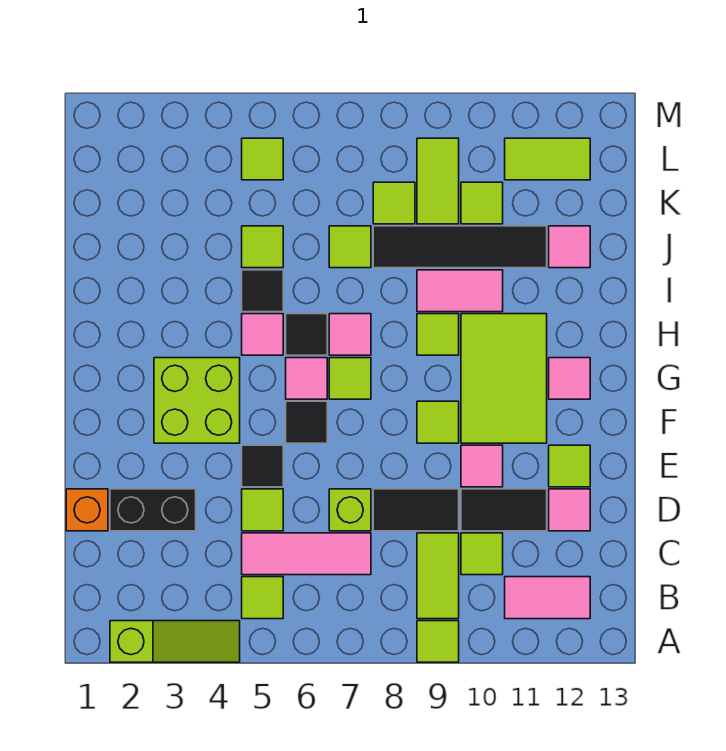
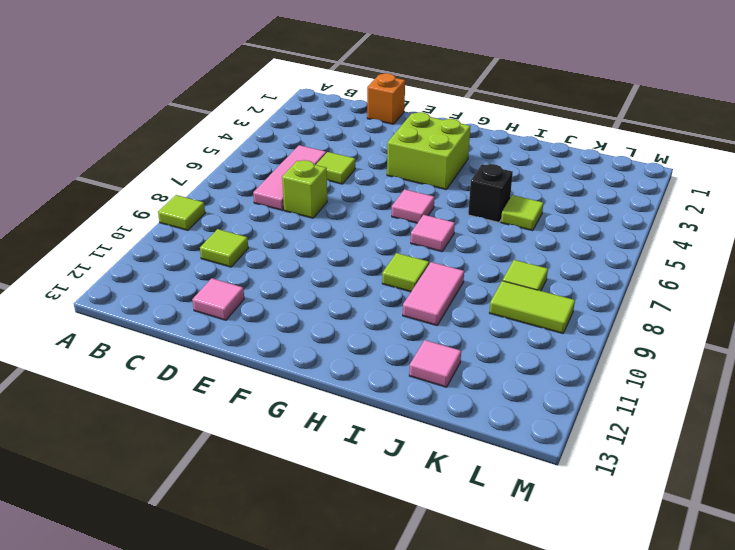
black 1x1 brick [468,164,513,222] -> black 1x1 tile [242,270,283,312]
none -> lime 1x3 slope [110,621,240,662]
none -> lime 1x1 tile [242,577,283,619]
none -> lime 1x2 tile [417,533,459,619]
none -> pink 1x2 tile [505,577,590,619]

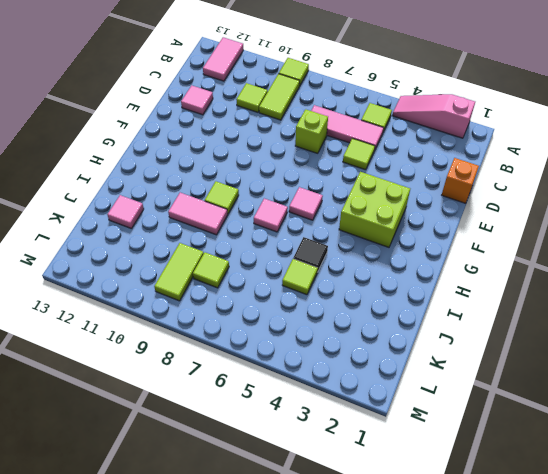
pink 1x3 slope [392,94,475,138] -> lime 1x3 slope [110,621,240,662]
pink 1x2 tile [203,37,243,81] -> pink 1x2 tile turned to [505,577,590,619]
none -> black 1x2 brick [110,489,196,531]
none -> black 1x2 tile [373,489,459,531]
none -> black 1x2 tile [461,489,547,531]
none -> black 1x1 tile [242,445,283,487]

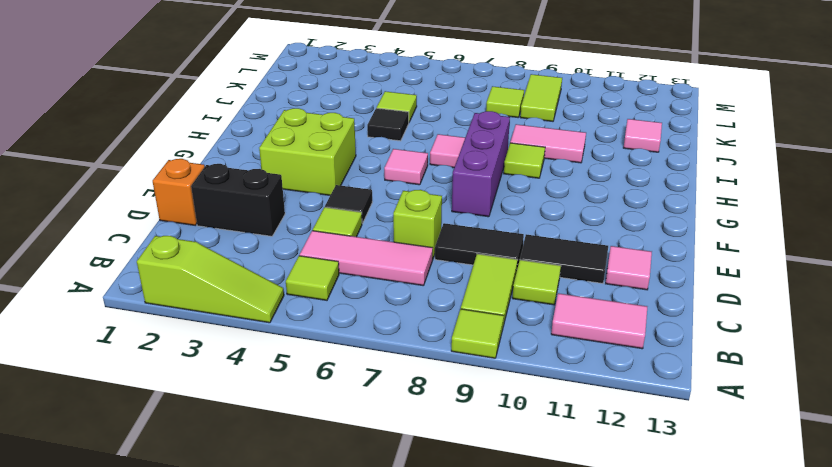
purple 1x3 brick [452,111,510,217] -> none
none -> pink 1x1 tile [461,445,503,487]
none -> lime 1x1 tile [549,445,590,487]
none -> black 1x1 tile [286,401,327,443]
none -> lime 1x1 tile [417,401,459,443]

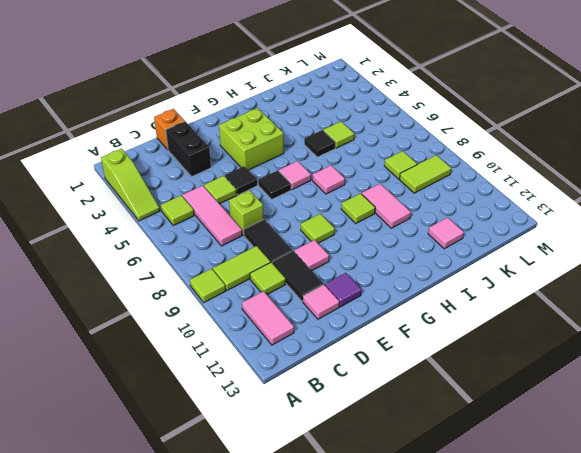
purple 1x1 tile [325,273,361,307] -> lime 1x1 tile [549,445,590,487]
none -> lime 2x3 tile [461,314,547,443]
none -> lime 1x1 tile [329,358,371,399]
none -> pink 1x1 tile [549,358,590,399]
none -> pink 1x1 tile [242,314,283,355]

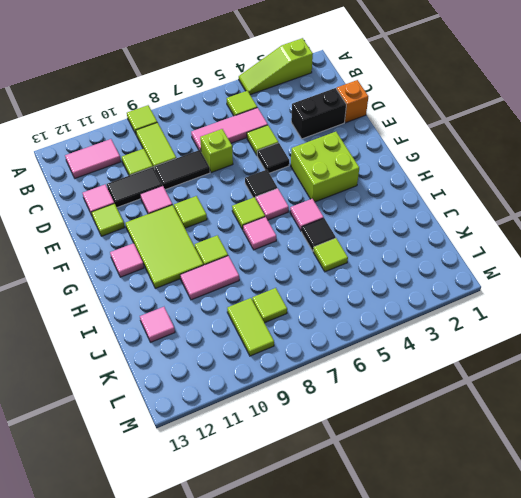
none -> black 1x1 tile [286,314,327,355]
none -> lime 1x1 tile [329,226,371,268]
none -> black 1x4 tile [373,226,547,268]
none -> lime 1x1 tile [461,182,503,224]

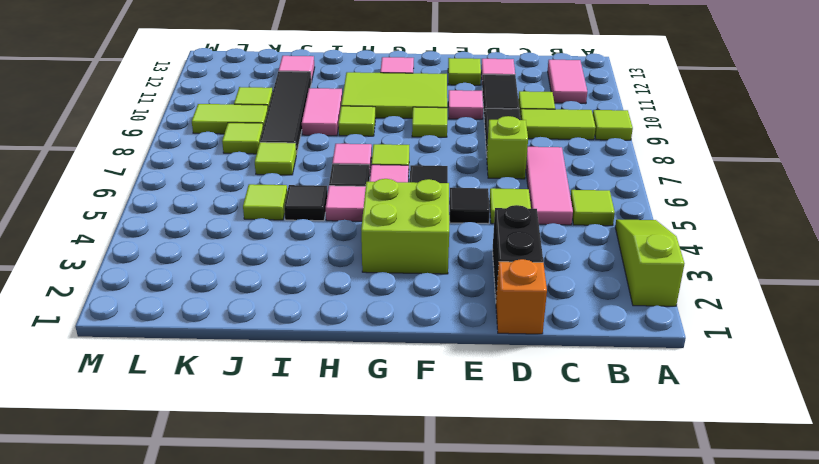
none -> lime 1x1 tile [242,138,283,180]
none -> lime 1x2 tile [505,138,590,180]

